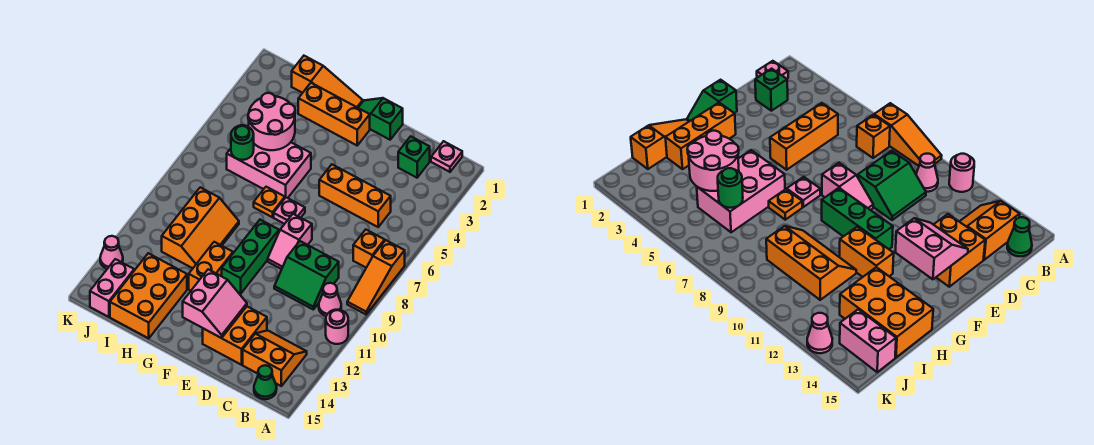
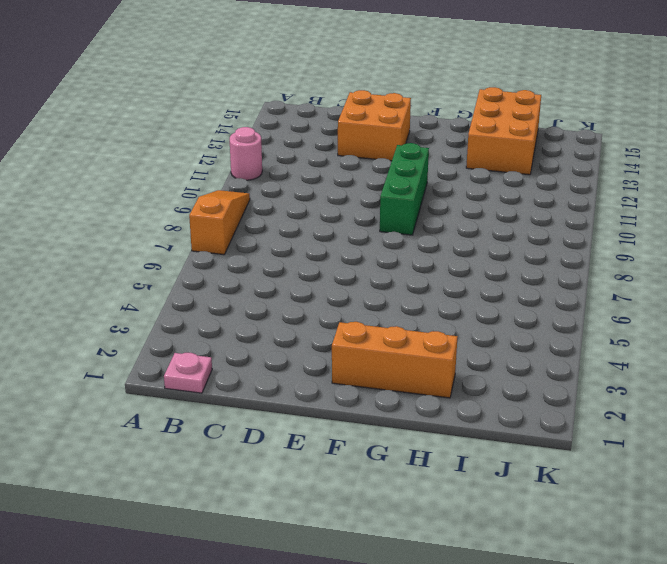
none -> orange 1x1 brick [353,230,385,268]
none -> pink 1x1 cone [319,283,341,316]
none -> orange 2x2 slope [243,331,307,386]

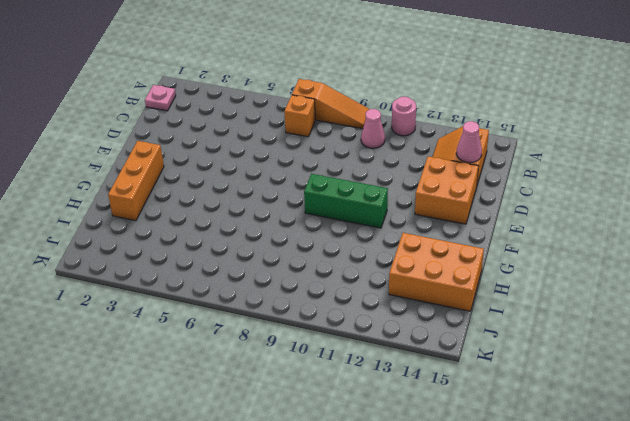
pink 1x1 cone [456,121,482,163] -> pink 1x1 cone moved to [100,236,123,269]
none -> green 1x1 cone [254,365,277,399]
none -> green 1x1 brick [398,136,430,178]
none -> orange 1x3 brick [319,165,391,227]

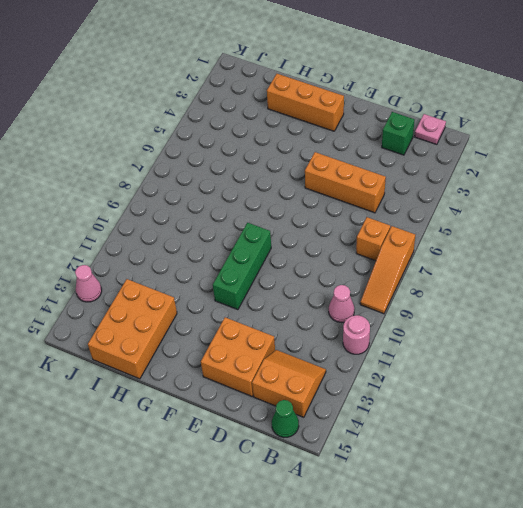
none -> green 2x2 slope [274,241,339,309]
none -> green 1x2 slope [358,98,403,140]
none -> pink 1x2 slope [268,214,312,269]

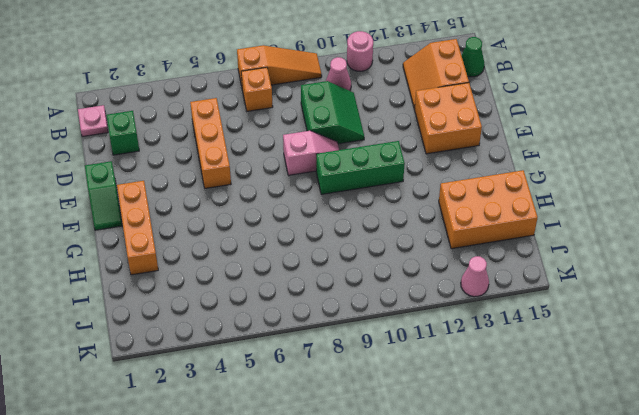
none -> pink 1x1 plate [274,197,305,224]
none -> orange 1x3 slope [292,56,363,108]
none -> pink 2x3 brick [227,126,311,198]

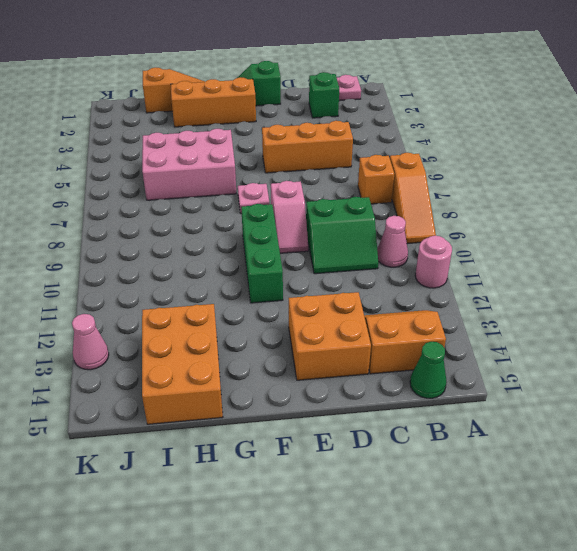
none -> orange 1x1 plate [254,187,285,217]
none -> orange 1x2 brick [189,242,233,291]
none -> orange 2x3 slope [162,187,239,268]

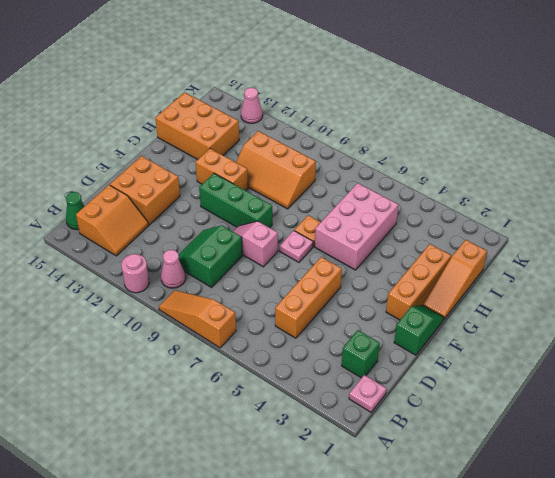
none -> orange 1x1 brick [353,230,385,268]
none -> pink 1x2 brick [90,259,134,317]
none -> pink 2x2 slope [183,269,247,338]

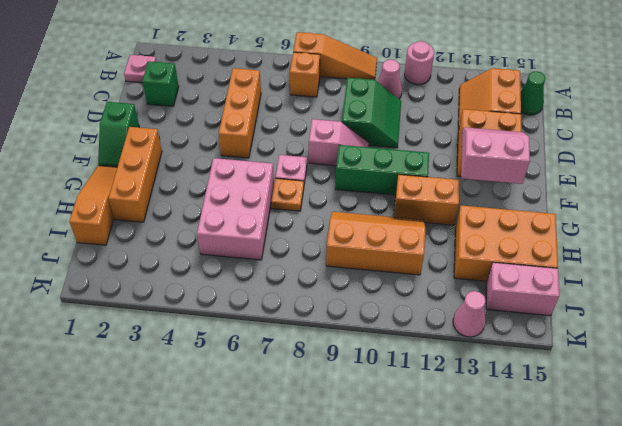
none -> pink 2x2 round brick [248,93,295,150]
none -> green 1x1 round brick [231,125,254,160]

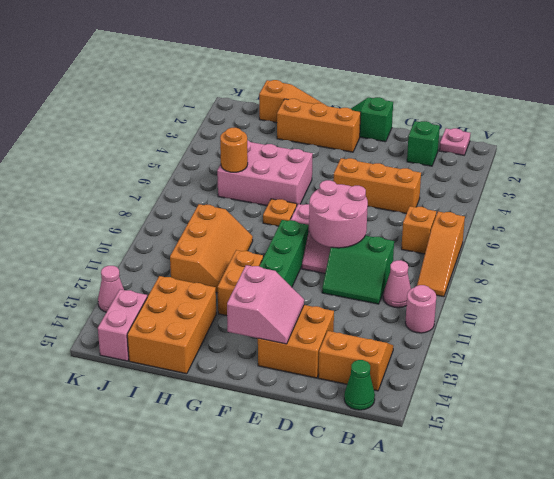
pink 2x2 round brick [309,180,368,248] -> pink 2x2 round brick moved to [248,93,295,150]
orange 1x1 round brick [220,128,248,172] -> green 1x1 round brick [231,125,254,160]

